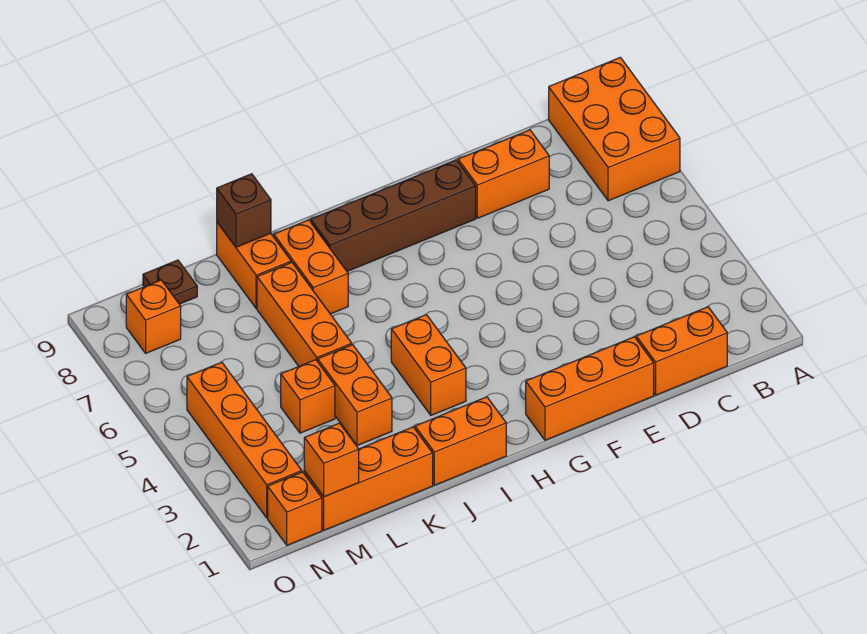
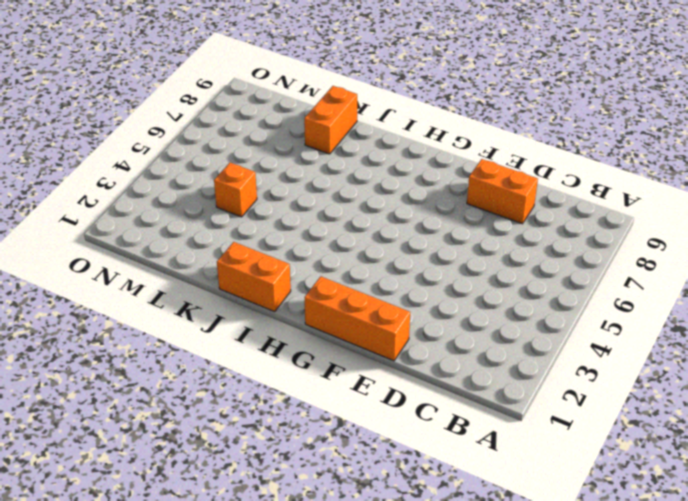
none -> orange 2x3 brick [549,57,680,201]
none -> orange 1x2 brick [636,307,727,395]
none -> brown 1x4 brick [311,160,476,271]

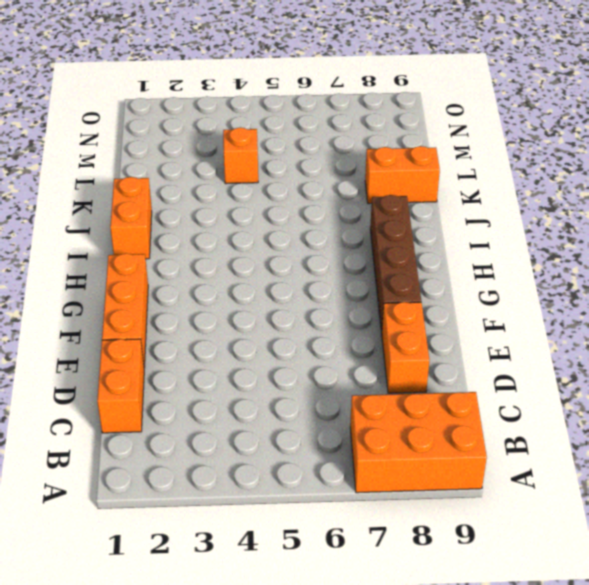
none -> orange 1x2 brick [391,315,466,415]
none -> orange 1x2 brick [274,220,348,314]
none -> orange 1x3 brick [304,427,433,530]

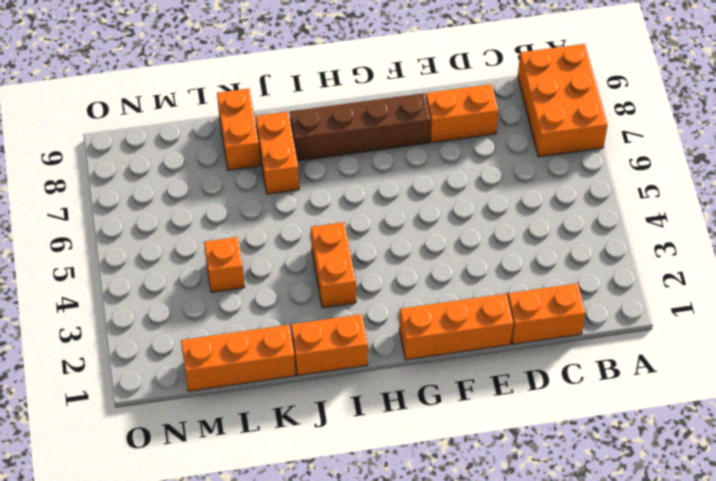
none -> orange 1x2 brick [318,345,392,446]
none -> orange 1x3 brick [257,262,352,366]
none -> brown 1x1 plate [143,260,197,304]

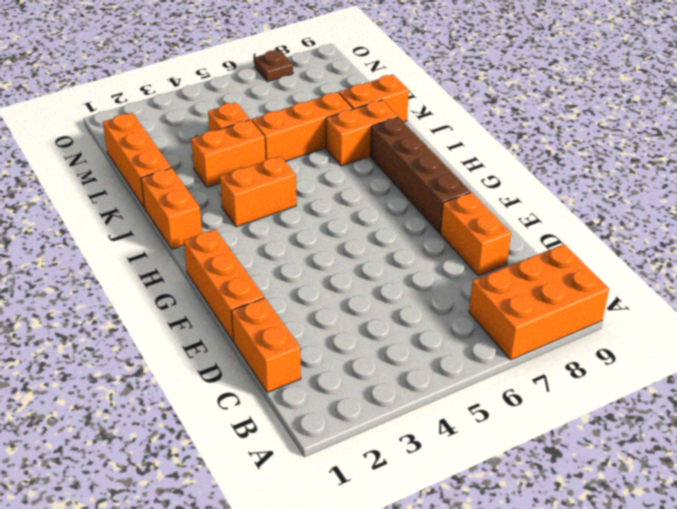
brown 1x1 plate [254,50,293,82] -> brown 1x1 plate moved to [143,260,197,304]
none -> orange 1x1 brick [268,472,322,545]
none -> orange 1x4 brick [187,362,302,518]
none -> orange 1x1 brick [126,280,181,353]

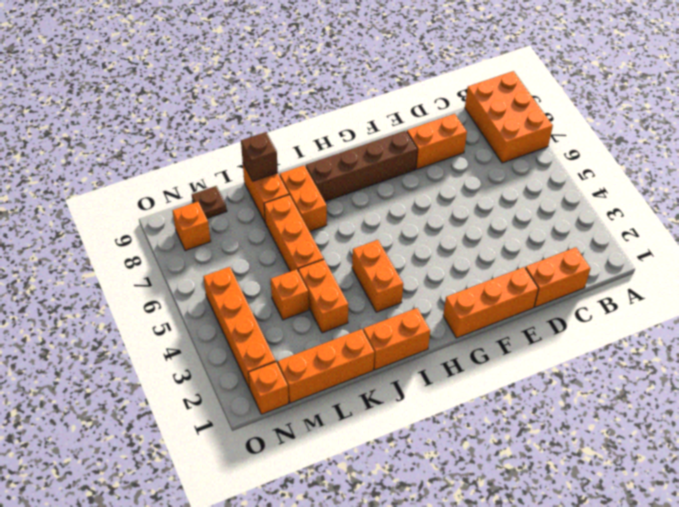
none -> orange 1x1 brick [304,423,359,497]

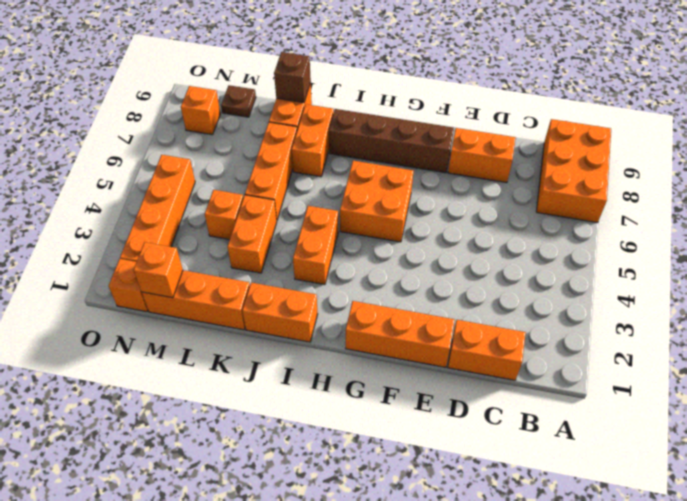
orange 2x2 brick [340,161,413,242] -> none

